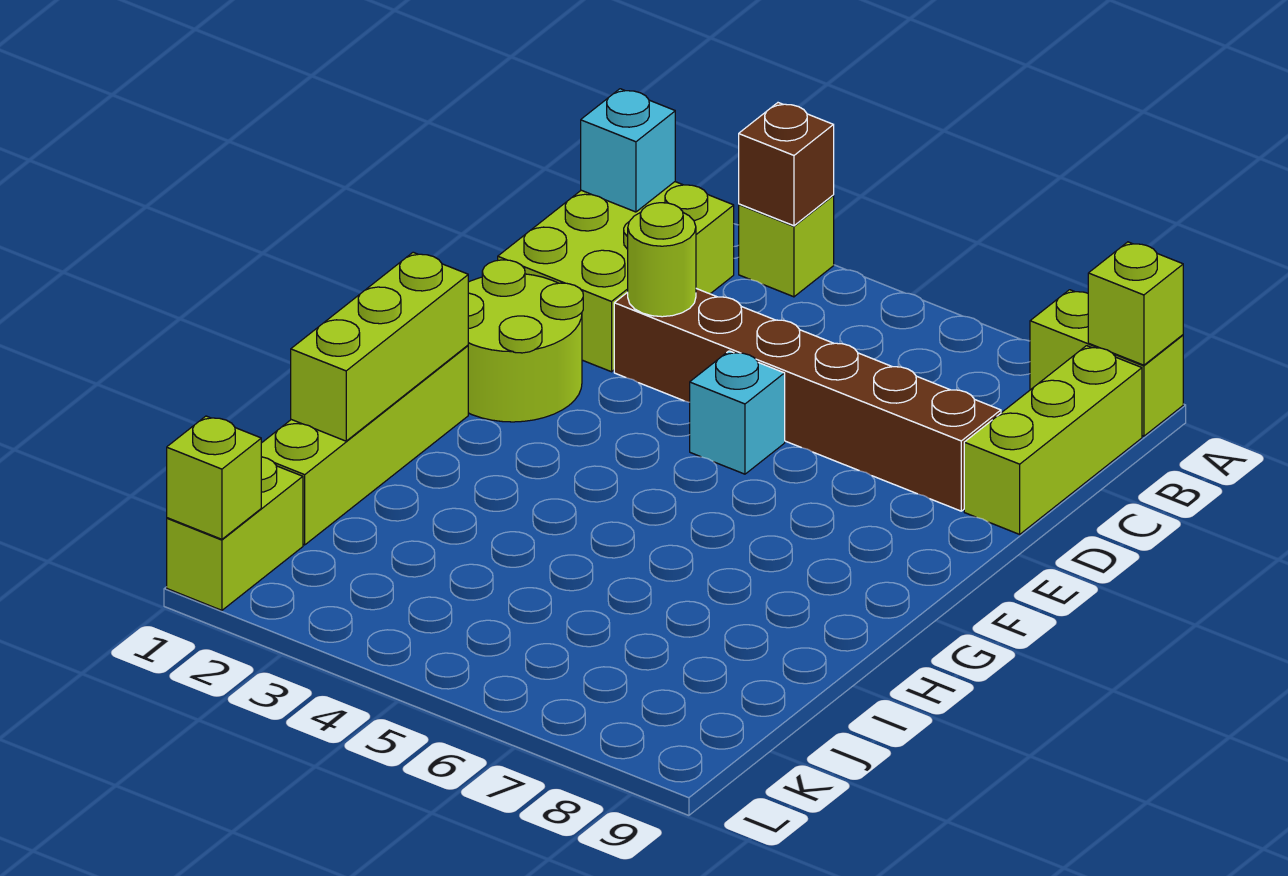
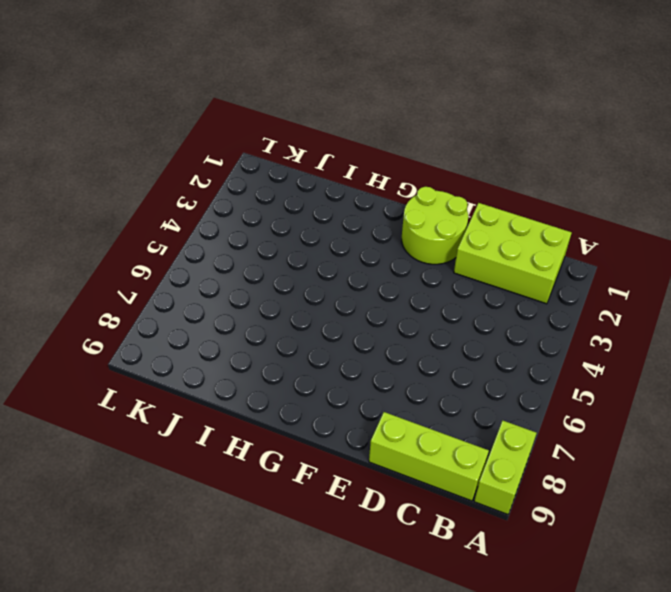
none -> lime 1x1 brick [739,196,834,297]
none -> brown 1x6 brick [614,289,1001,511]
none -> cyan 1x1 brick [690,351,785,474]

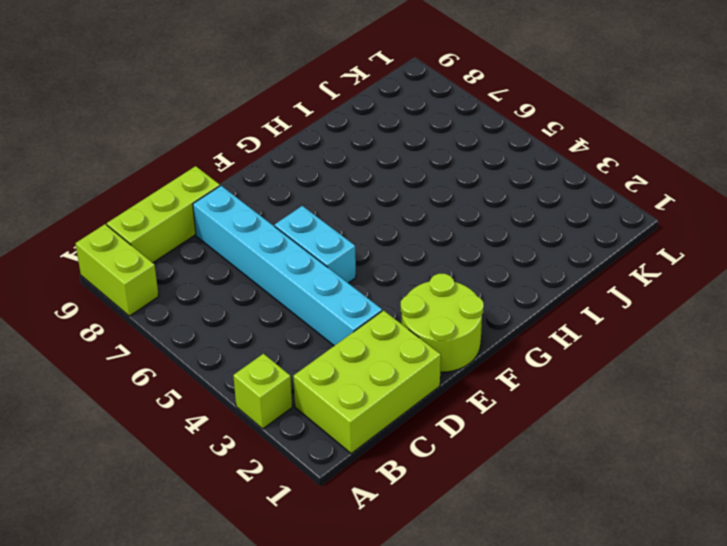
cyan 1x6 brick [193,186,382,346] -> brown 1x6 brick [614,289,1001,511]
cyan 1x2 brick [275,206,356,283] -> cyan 1x1 brick [690,351,785,474]
none -> lime 1x4 brick [261,345,468,545]
none -> lime 1x2 brick [167,457,303,610]
none -> brown 1x1 brick [739,103,834,226]

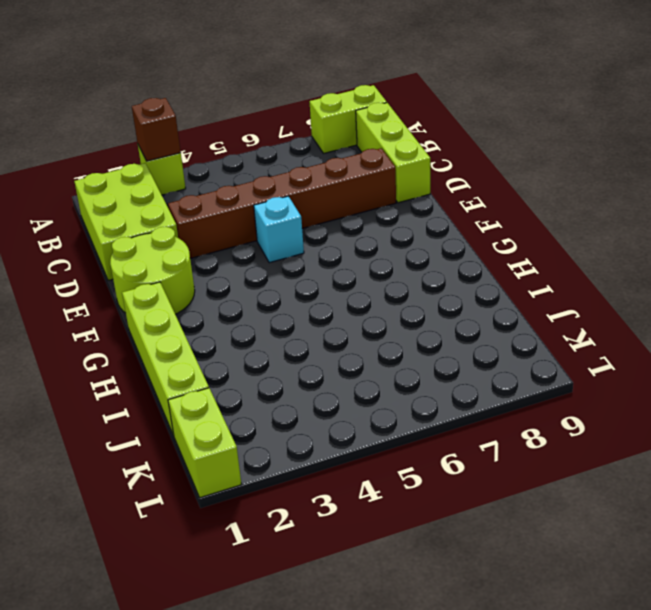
none -> lime 1x1 brick [1088,242,1183,365]
none -> cyan 1x1 brick [581,89,675,212]
none -> lime 1x1 round brick [628,203,696,317]

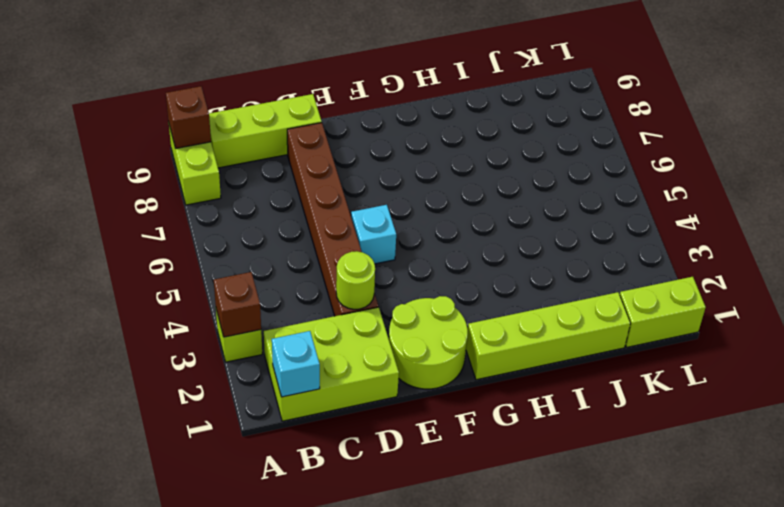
brown 1x1 brick [166,86,211,148] -> lime 1x1 brick [1088,242,1183,365]
none -> lime 1x3 brick [291,252,468,441]
none -> lime 1x1 brick [167,416,261,539]

